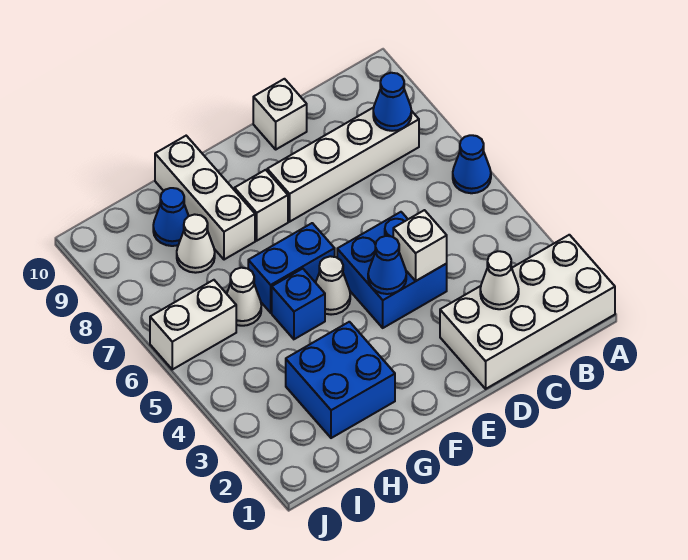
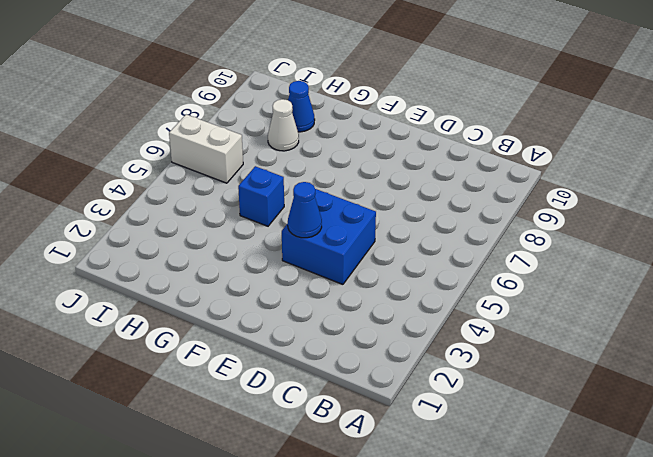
none -> white 2x4 brick [440,235,615,389]
none -> blue 1x1 cone [453,135,491,193]
none -> white 1x4 brick [267,108,419,222]

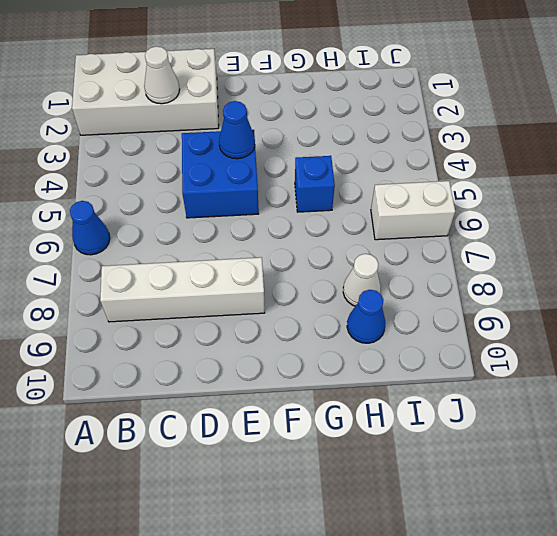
none -> white 1x1 brick [253,79,307,149]
none -> white 1x1 cone [316,256,350,315]
none -> blue 1x2 brick [248,223,335,313]

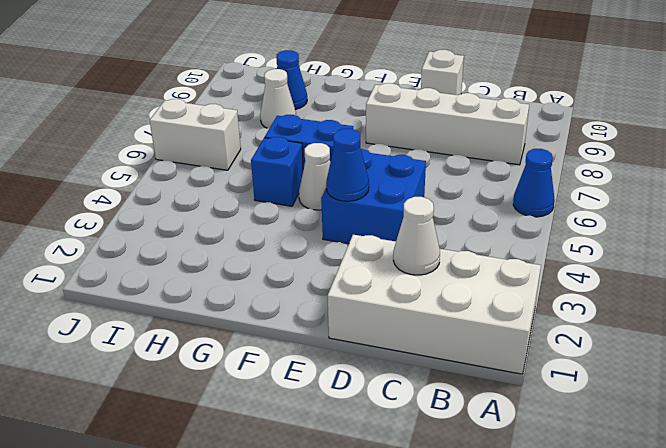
none -> white 1x1 brick [235,170,288,241]
none -> blue 2x2 brick [286,322,395,438]
none -> white 1x3 brick [155,136,255,260]

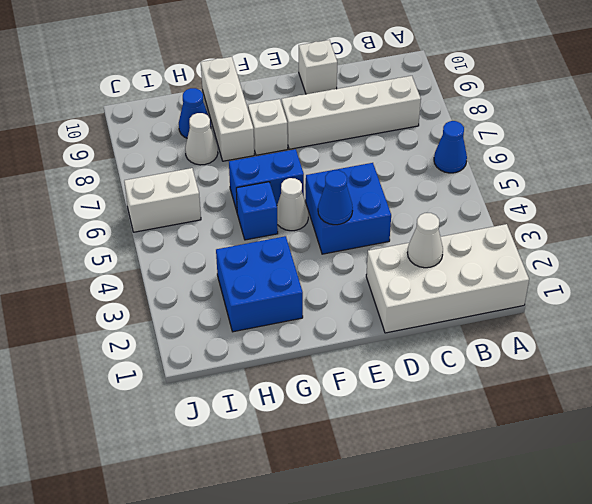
none -> white 1x1 cone [227,268,261,326]
none -> blue 1x1 cone [373,73,411,131]
none -> white 1x1 brick [393,210,447,281]

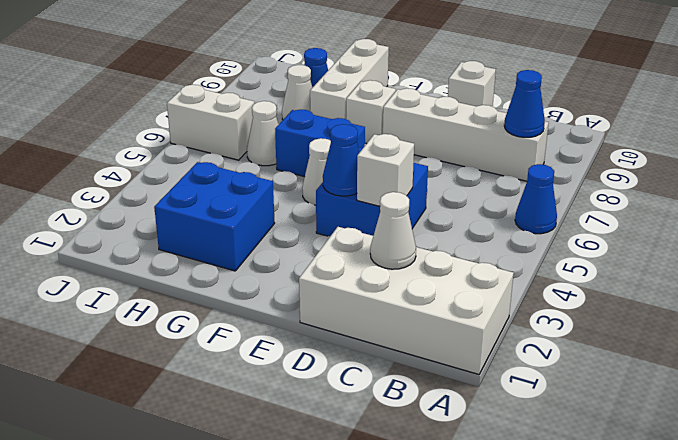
none -> blue 1x1 brick [272,269,325,339]

